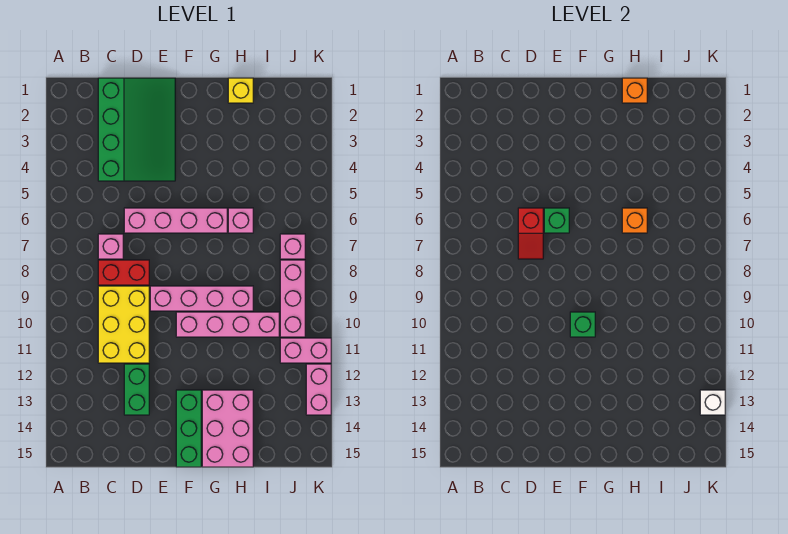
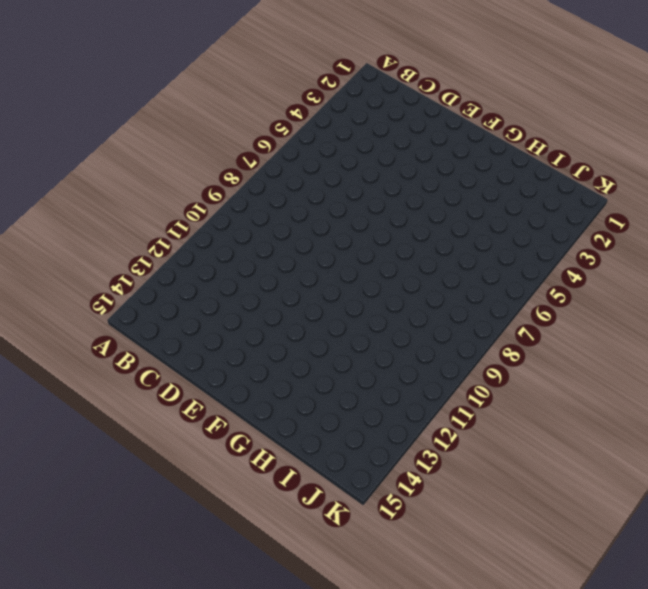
none -> green 3x4 slope [98,78,175,181]
none -> pink 1x1 brick [98,234,123,259]
none -> red 1x2 brick [98,260,149,285]

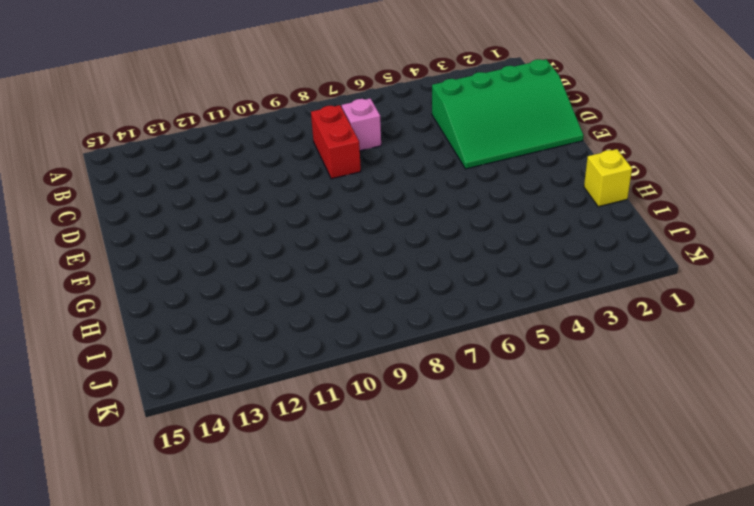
none -> yellow 2x3 brick [98,286,149,363]
none -> pink 1x4 brick [124,208,227,233]
none -> green 1x2 brick [124,364,149,415]

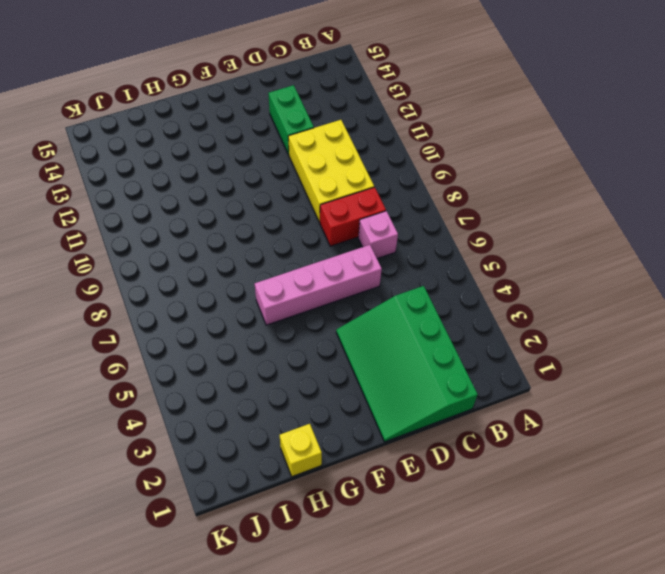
none -> pink 1x4 brick [150,286,253,311]
none -> pink 1x4 brick [176,312,279,337]
none -> green 1x3 brick [176,390,201,467]

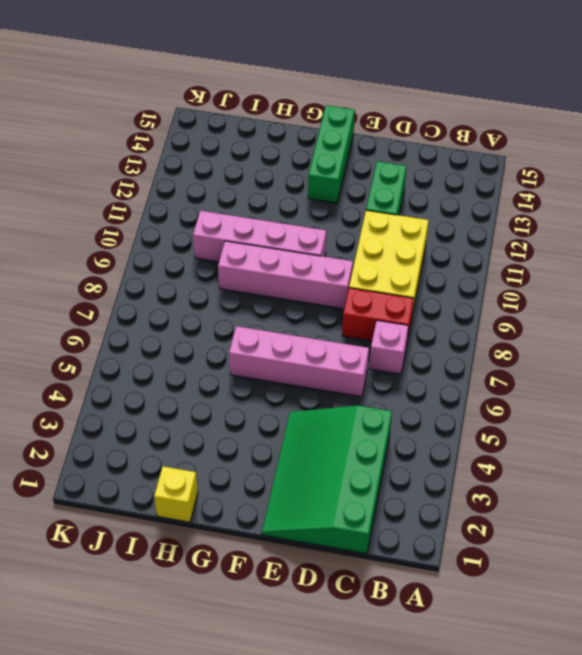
none -> pink 2x3 brick [202,390,253,467]
none -> pink 1x1 brick [228,208,253,233]
none -> pink 1x1 brick [280,234,305,259]

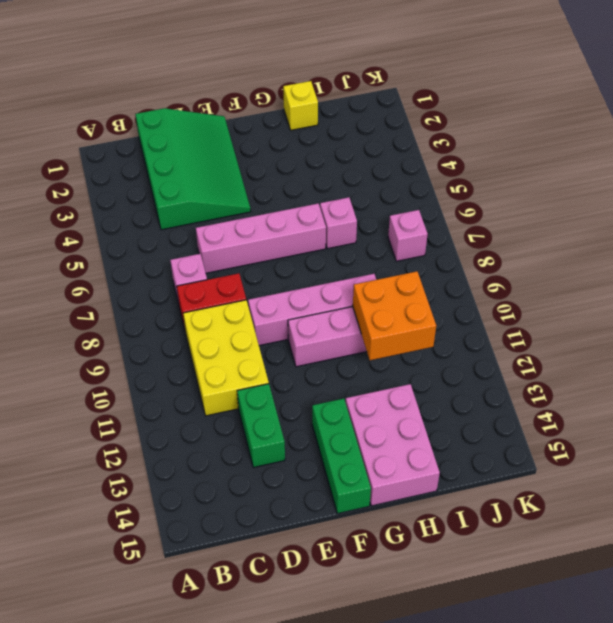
orange 2x2 brick [353,271,436,360] -> none
none -> pink 1x3 brick [280,260,305,337]
none -> pink 1x2 brick [280,338,331,363]
none -> pink 1x2 brick [306,364,331,415]

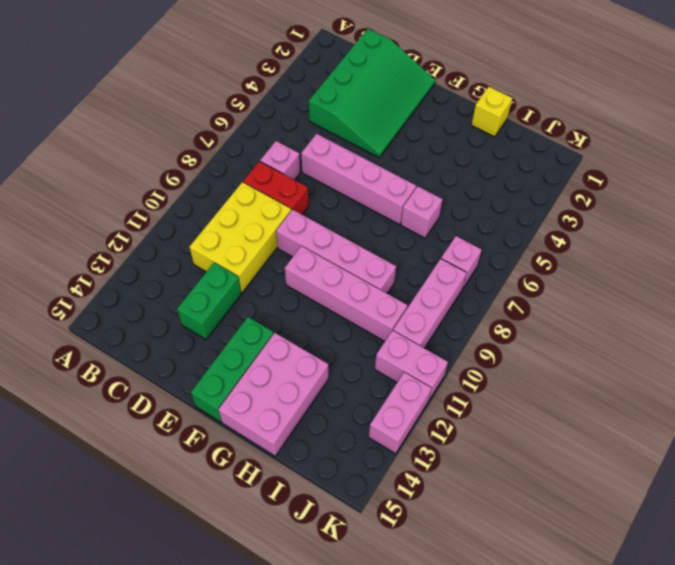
none -> red 1x2 slope [518,208,543,259]
none -> green 1x1 brick [544,208,569,233]
none -> green 1x1 brick [570,312,595,337]

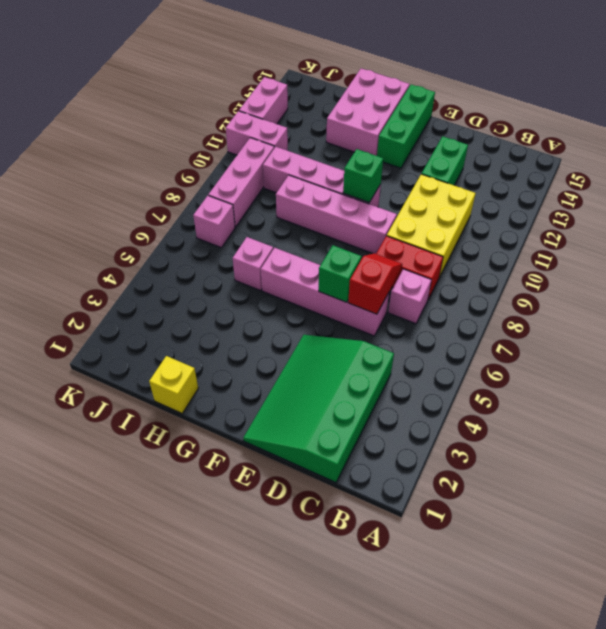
none -> orange 1x1 brick [622,78,647,103]
none -> orange 1x1 brick [622,208,647,233]
none -> white 1x1 brick [700,390,725,415]

